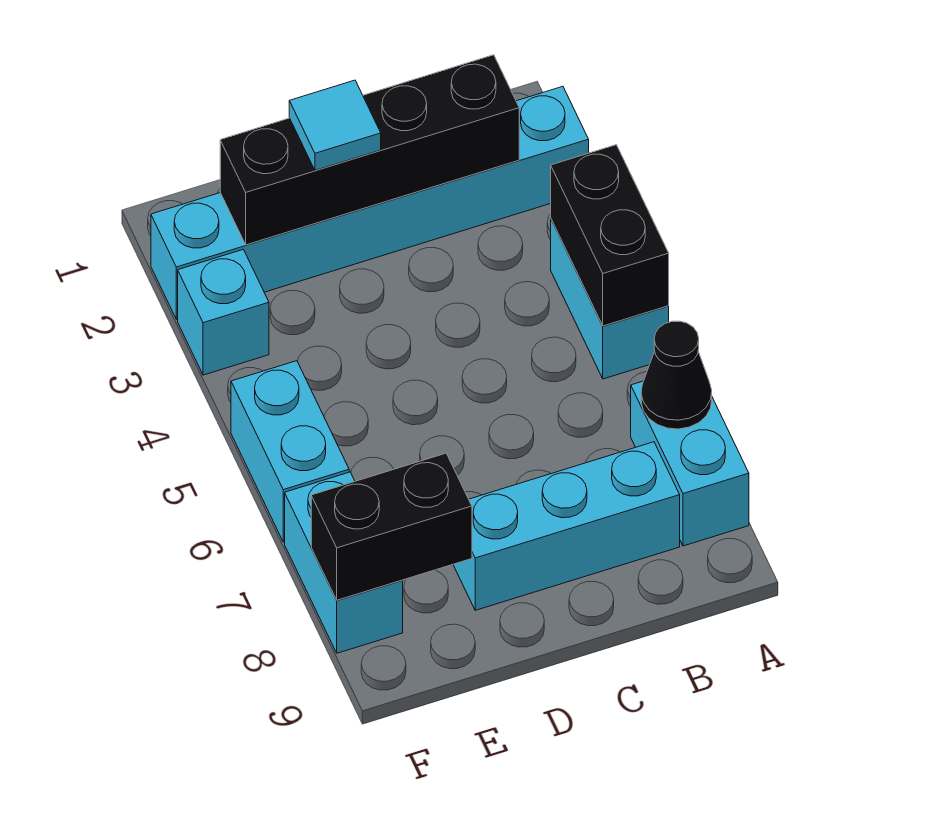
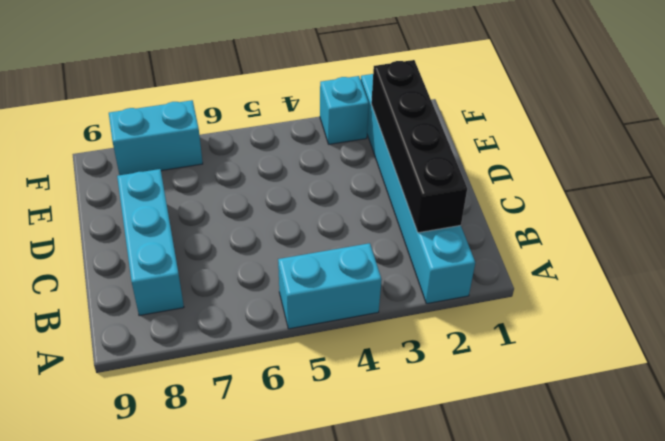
none -> cyan 1x2 brick [631,381,749,546]
none -> cyan 1x2 brick [231,361,349,542]
none -> black 1x2 brick [551,145,669,326]

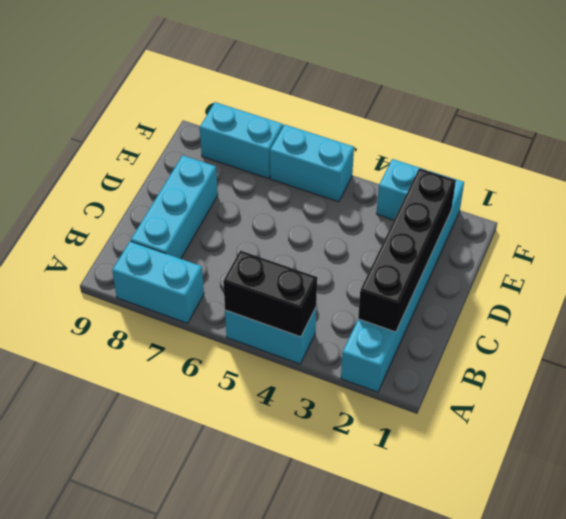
none -> black 1x1 cone [641,321,712,429]
none -> black 1x2 brick [311,453,472,600]
none -> cyan 1x1 tile [289,80,381,170]

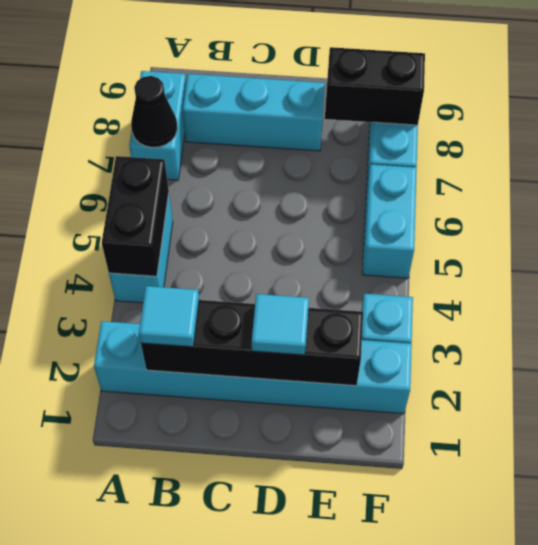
cyan 1x1 tile [139,286,199,347] -> none

